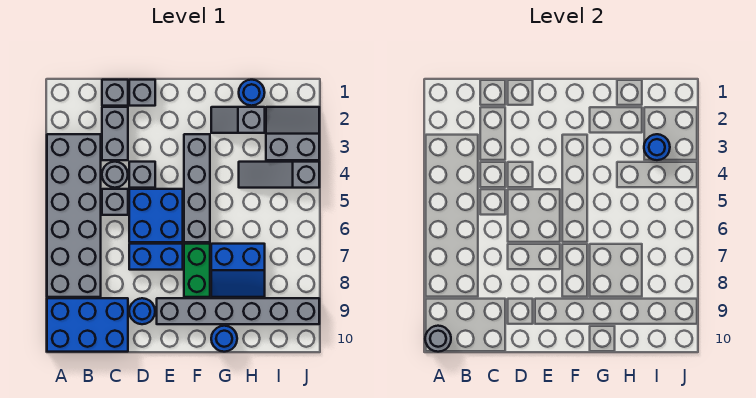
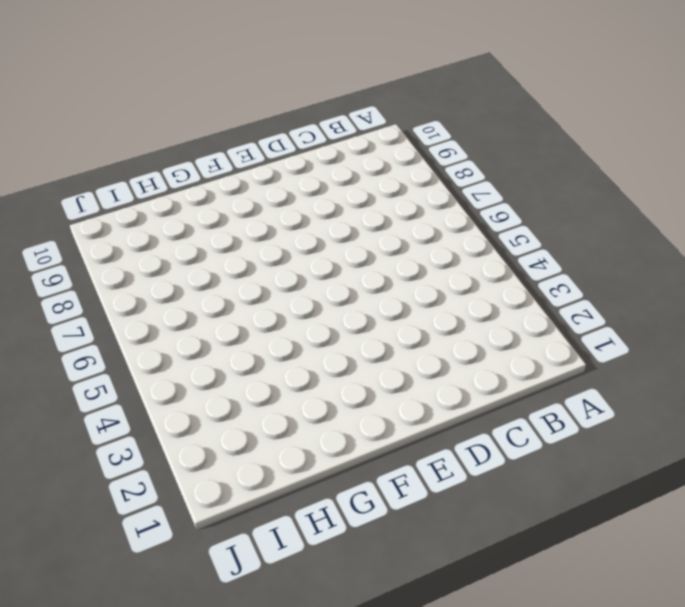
none -> grey 2x6 brick [47,134,101,297]
none -> blue 2x3 brick [47,298,128,352]
none -> grey 1x1 brick [102,80,128,106]

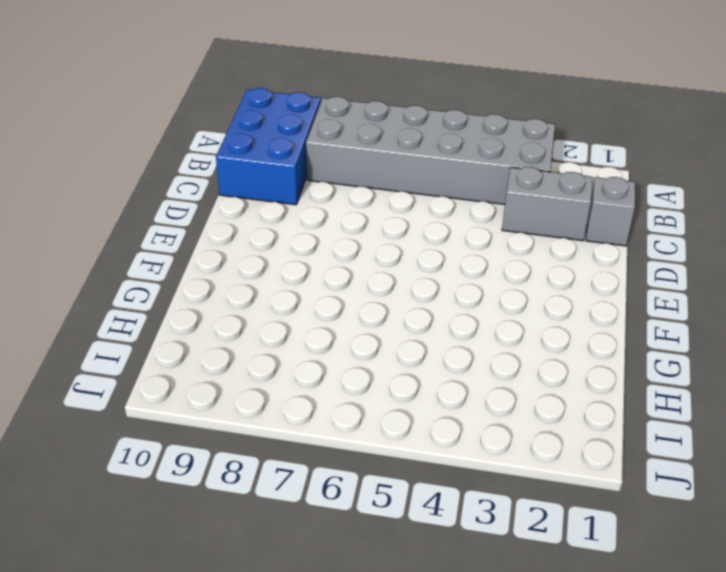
none -> grey 1x1 round brick [102,162,128,188]
none -> grey 1x1 brick [102,189,128,215]
none -> grey 1x1 brick [129,80,155,106]

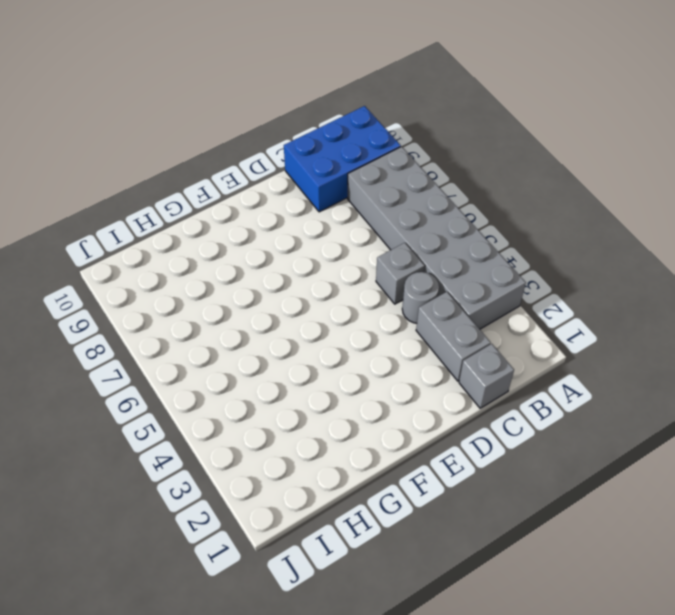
none -> grey 1x1 brick [129,80,155,106]
none -> grey 1x1 brick [129,162,155,188]
none -> blue 2x2 brick [129,189,183,242]

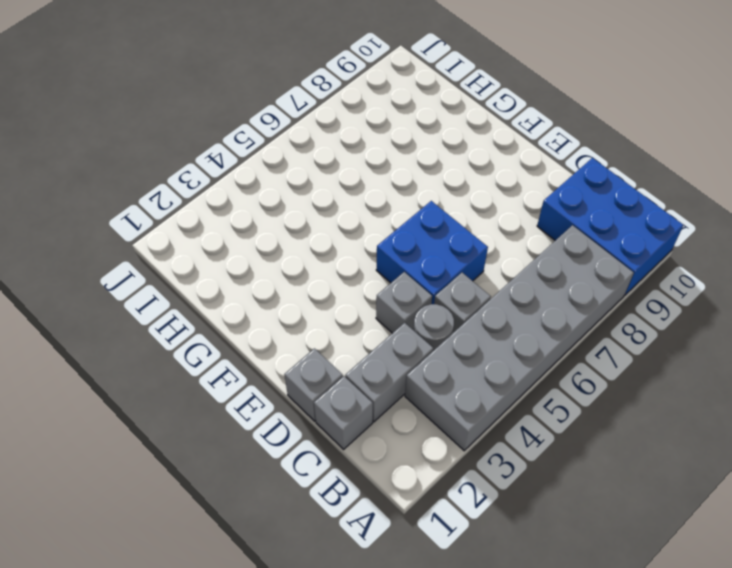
none -> blue 1x2 brick [129,244,183,270]
none -> blue 1x1 round brick [129,298,155,324]
none -> grey 1x6 brick [157,298,319,324]

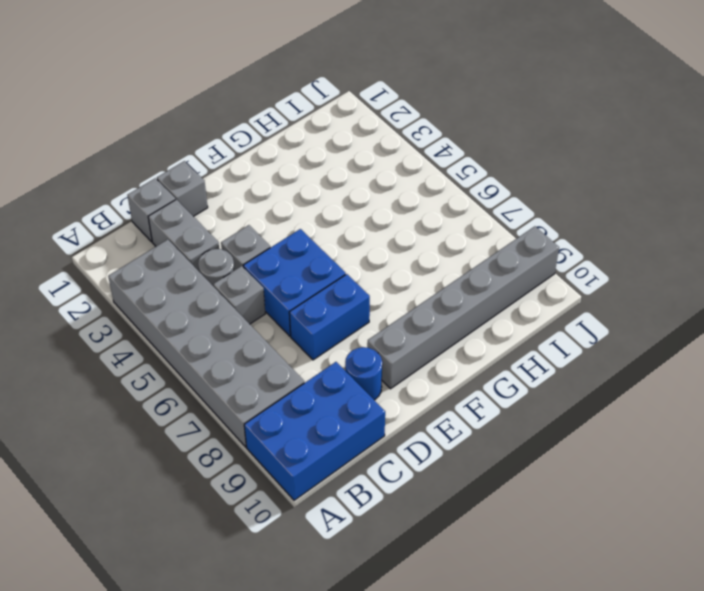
none -> grey 1x4 brick [184,134,210,242]
none -> green 1x2 brick [184,244,210,297]
none -> grey 1x2 slope [211,107,265,133]

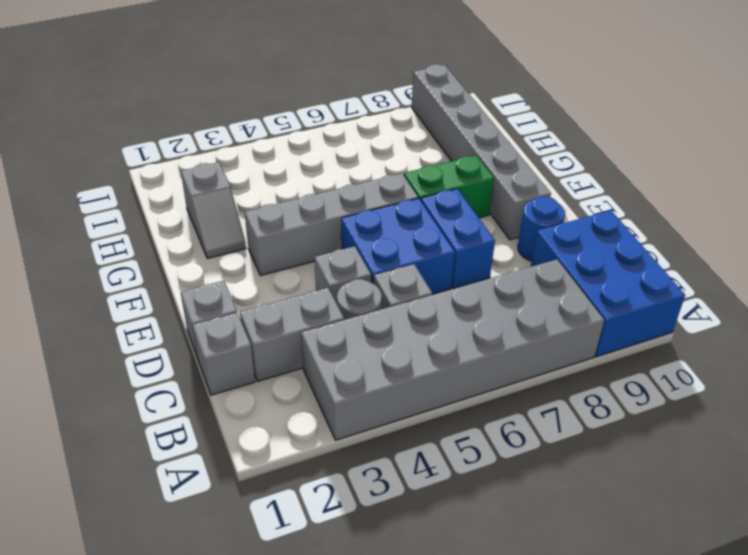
none -> blue 2x2 slope [211,244,265,297]
none -> blue 1x1 round brick [211,326,237,352]
none -> blue 1x1 round brick [239,80,265,106]

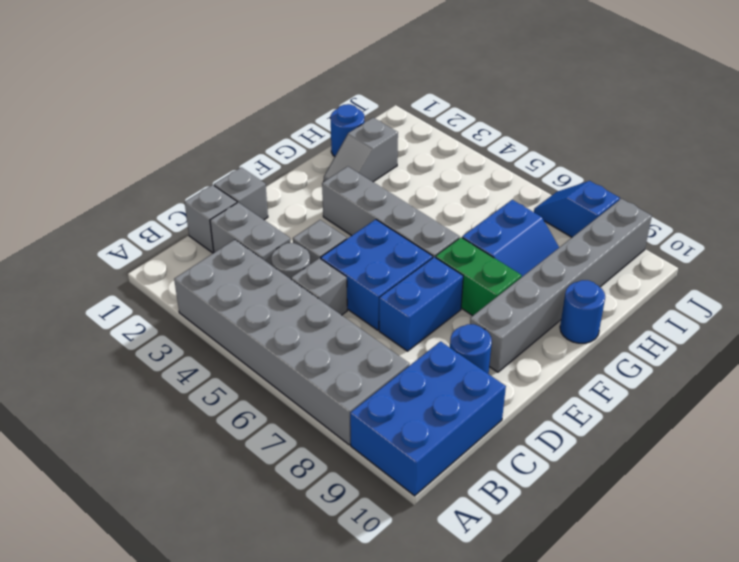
blue 1x2 slope [534,181,620,237] -> none
none -> grey 1x3 slope [239,162,319,188]
none -> grey 2x2 slope [266,107,319,160]
none -> grey 1x1 round brick [425,326,451,352]

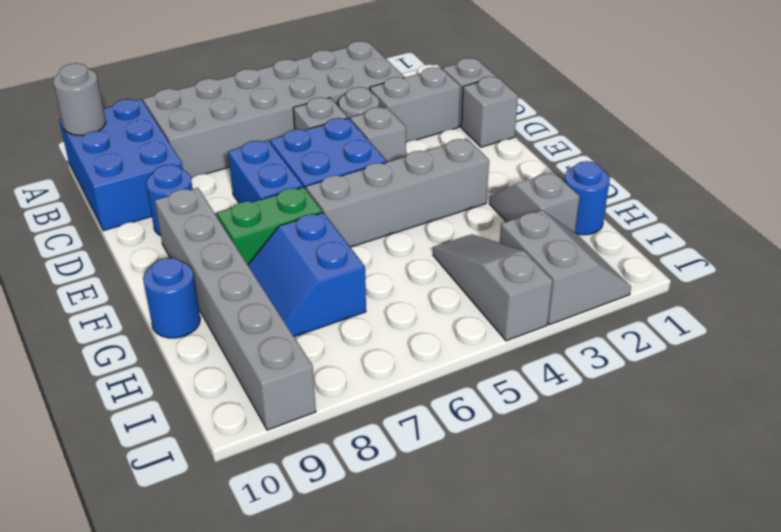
none -> blue 1x1 round brick [644,134,670,160]

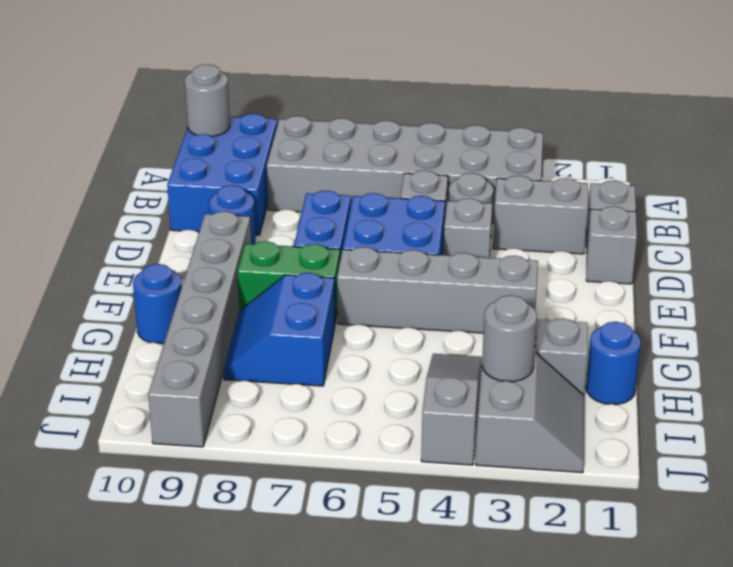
grey 1x1 round brick [482,295,537,382] -> blue 1x1 round brick [644,134,670,160]

